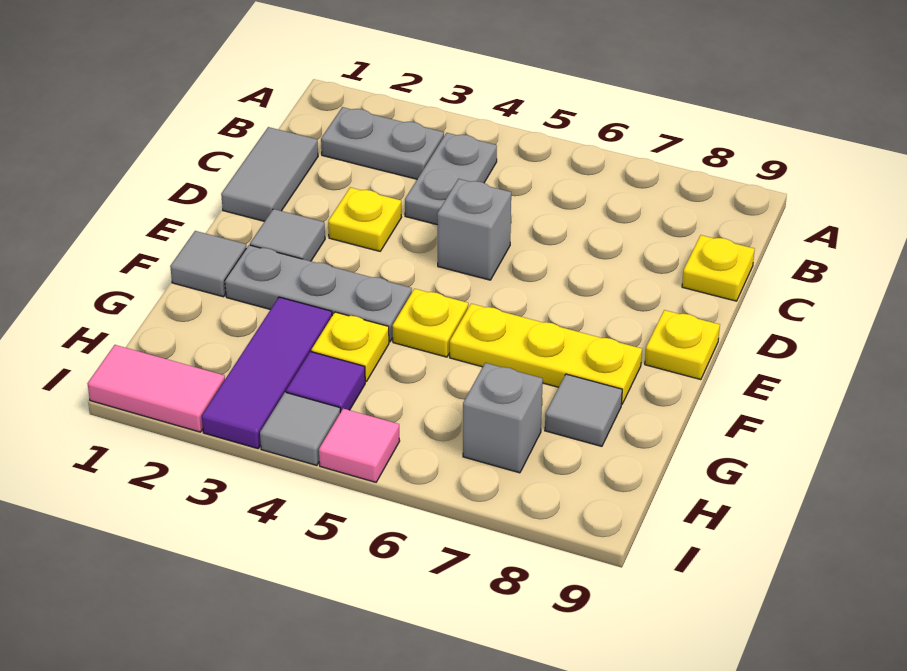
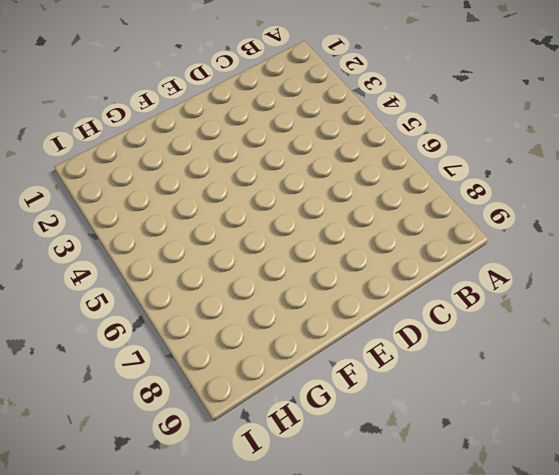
none -> grey 1x2 plate [321,107,444,179]
none -> grey 1x2 plate [405,133,497,225]
none -> grey 1x2 tile [221,127,318,221]

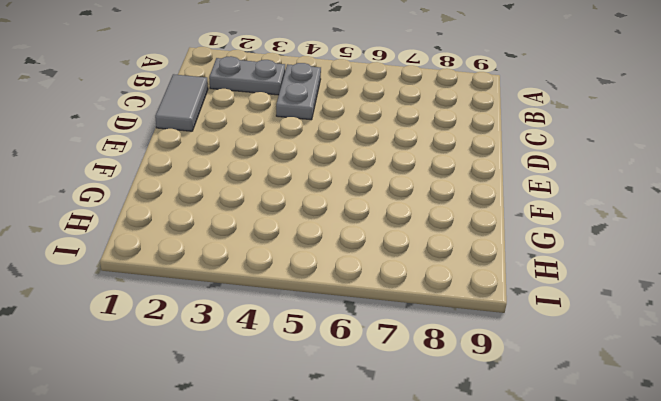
none -> yellow 1x1 plate [682,235,755,301]
none -> yellow 1x1 plate [328,187,402,251]
none -> grey 1x1 brick [437,179,511,280]

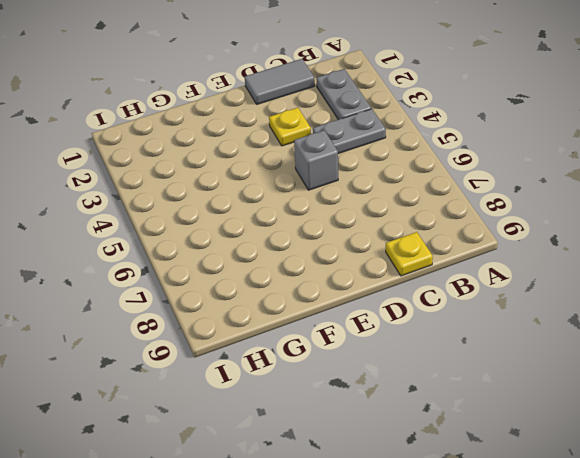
none -> grey 1x1 tile [250,209,325,261]
none -> yellow 1x1 plate [645,310,720,380]
none -> grey 1x1 tile [170,231,246,297]

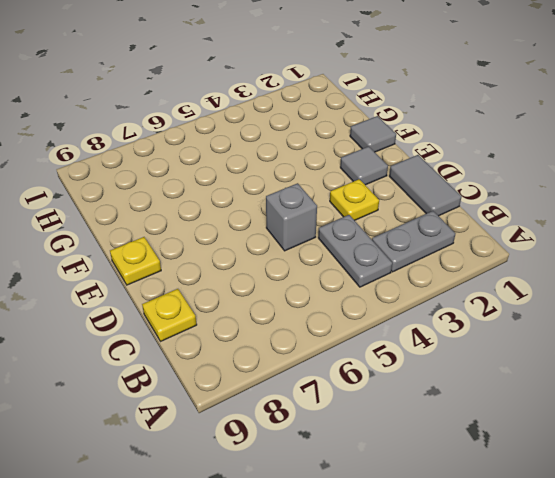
none -> grey 1x3 plate [225,245,412,342]
none -> yellow 1x1 plate [392,289,468,357]
none -> yellow 1x3 plate [450,304,642,404]

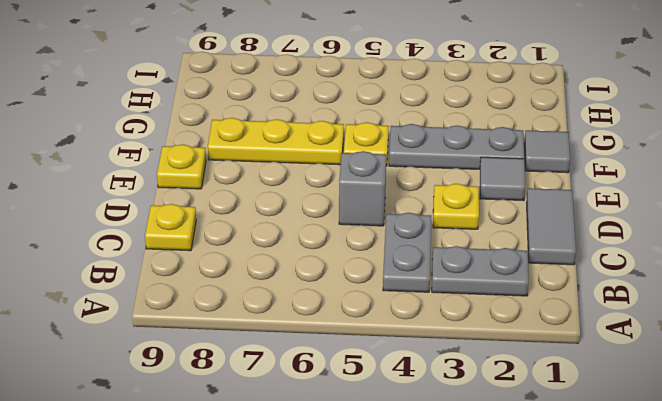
none -> purple 1x3 tile [202,297,332,449]
none -> yellow 1x1 plate [311,312,389,382]
none -> grey 1x1 tile [545,374,622,446]

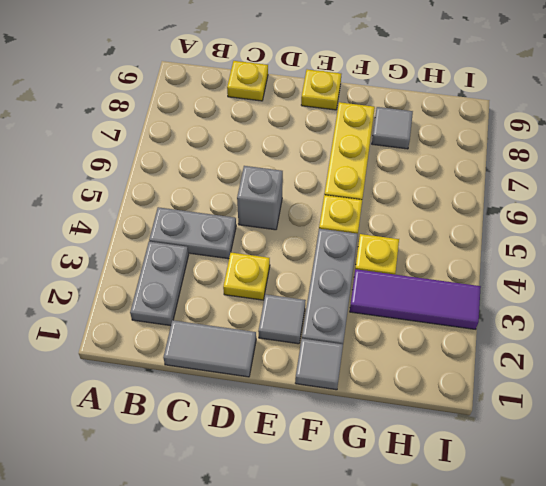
none -> purple 1x1 tile [286,352,365,412]
none -> grey 1x1 brick [463,363,543,473]
none -> pink 1x2 tile [88,345,225,432]

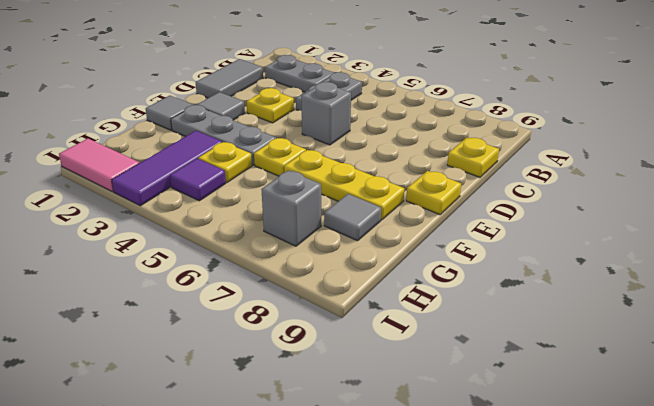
none -> grey 1x1 tile [260,392,340,465]
none -> pink 1x1 tile [319,409,400,482]

